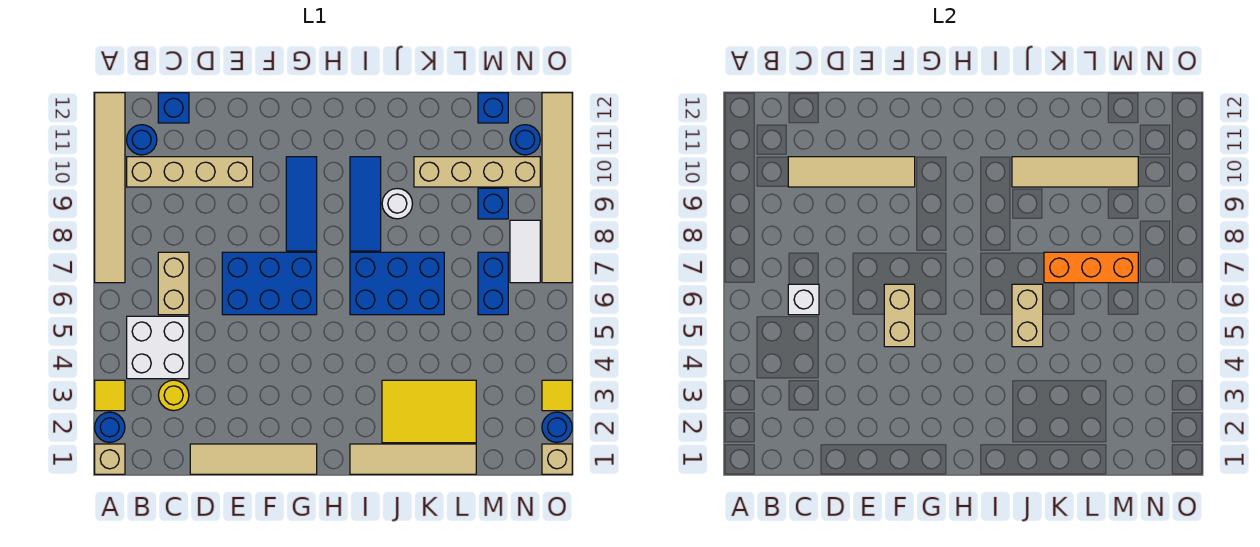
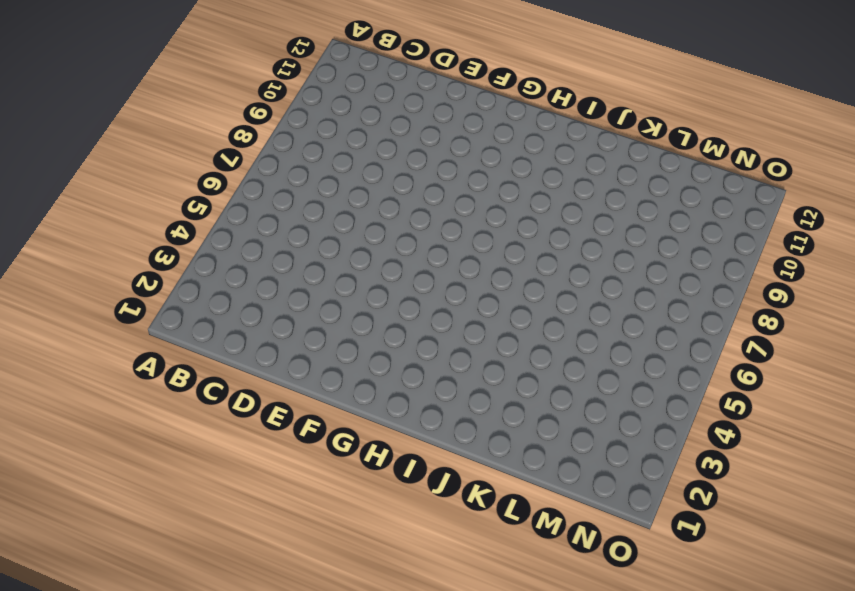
none -> tan 1x1 brick [95,444,125,474]
none -> blue 1x1 round brick [95,412,125,443]
none -> yellow 1x1 tile [95,380,125,411]
none -> tan 1x6 tile [95,93,125,283]

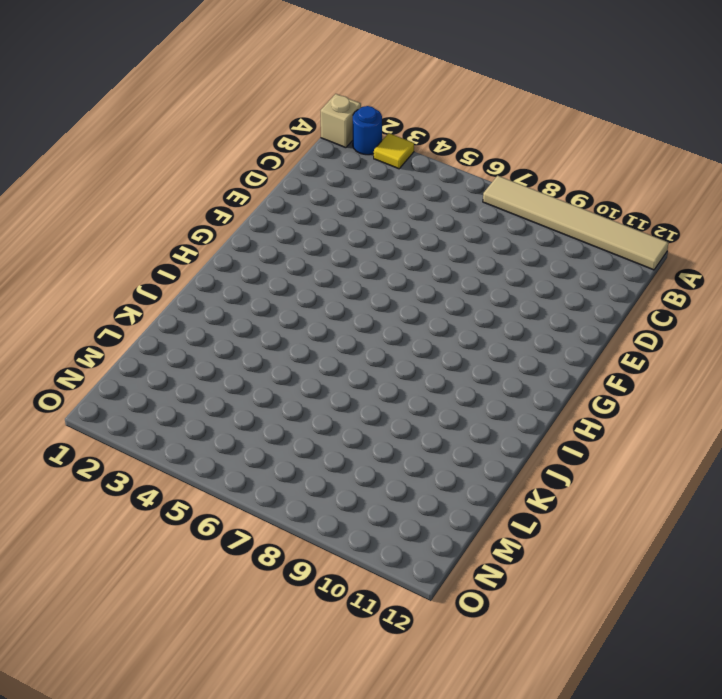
none -> white 2x2 brick [127,316,189,379]
none -> tan 1x4 brick [127,157,253,187]
none -> blue 1x1 round brick [127,125,157,155]
none -> yellow 1x1 round brick [158,380,189,411]

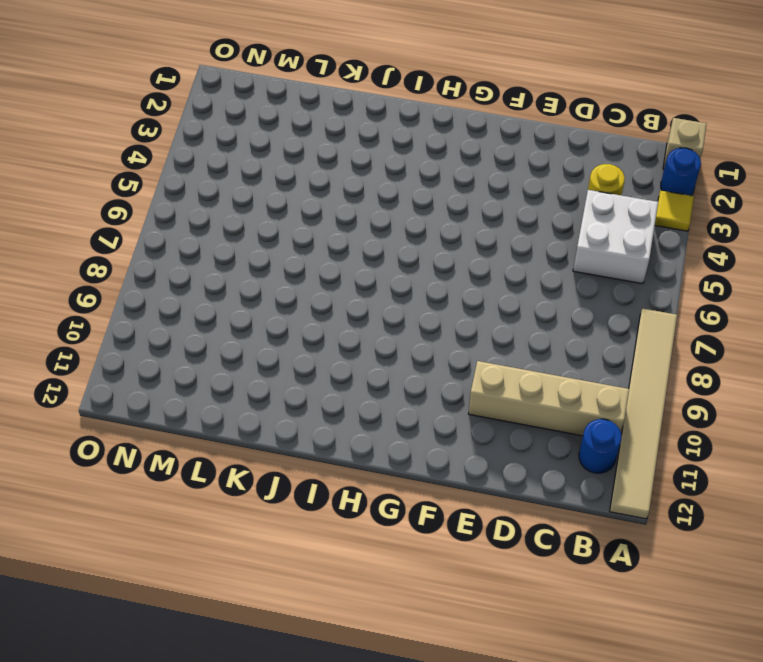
none -> tan 1x2 brick [158,252,189,315]
none -> blue 1x1 brick [158,93,189,123]
none -> tan 1x4 tile [190,444,317,474]
none -> blue 2x3 brick [222,252,317,315]

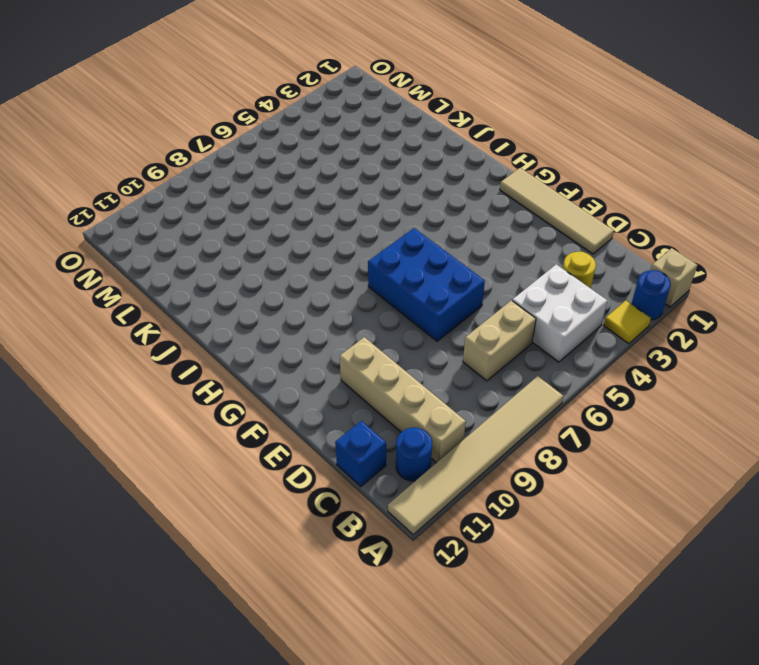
none -> blue 1x3 tile [286,157,317,251]
none -> tan 1x4 tile [350,444,476,474]
none -> blue 2x3 brick [350,252,444,315]
none -> blue 1x3 tile [350,157,381,251]

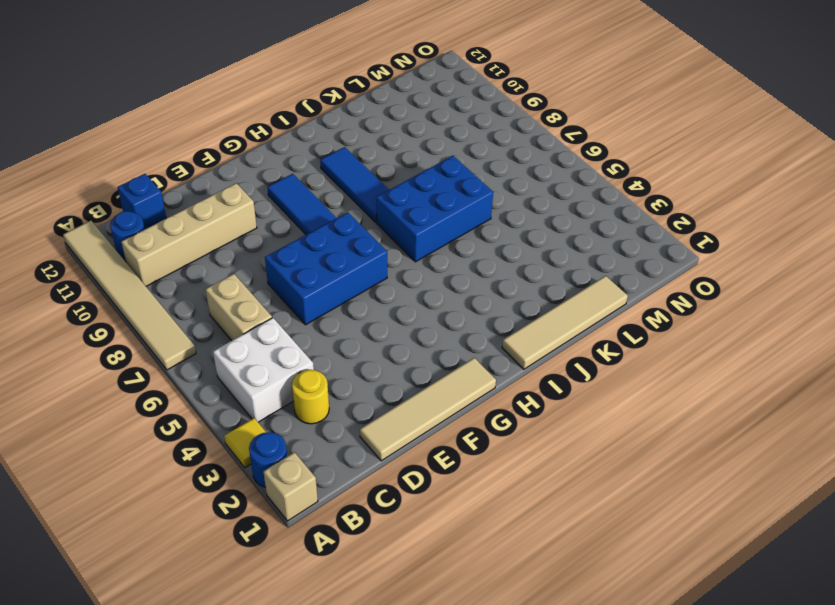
none -> yellow 2x3 tile [382,380,476,443]
none -> white 1x1 round brick [382,189,413,219]
none -> tan 1x4 brick [414,157,540,187]
none -> blue 1x2 brick [478,252,508,315]

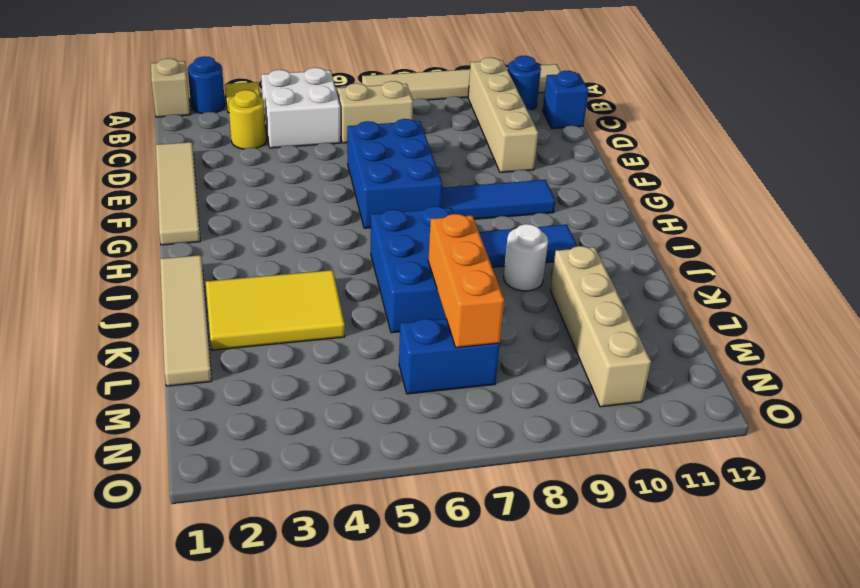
yellow 2x3 tile [206,270,345,350] -> yellow 2x3 tile turned to [382,380,476,443]
none -> blue 1x1 brick [478,188,508,219]
none -> blue 1x1 brick [478,93,508,123]
none -> white 1x2 tile [510,220,540,283]
none -> blue 1x1 round brick [510,125,540,155]

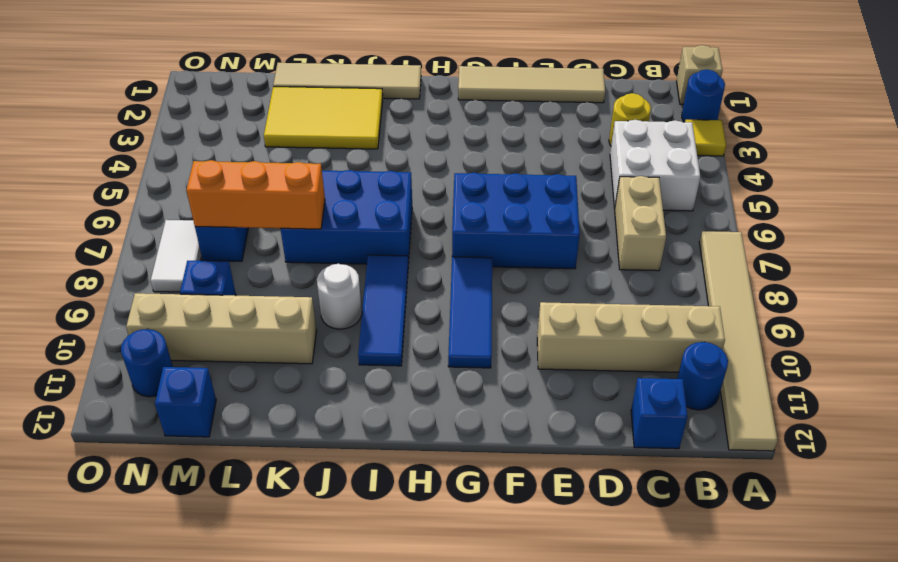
none -> tan 1x1 brick [542,444,572,474]
none -> blue 1x1 round brick [542,412,572,442]
none -> yellow 1x1 tile [542,380,572,411]
none -> tan 1x6 tile [542,93,572,283]

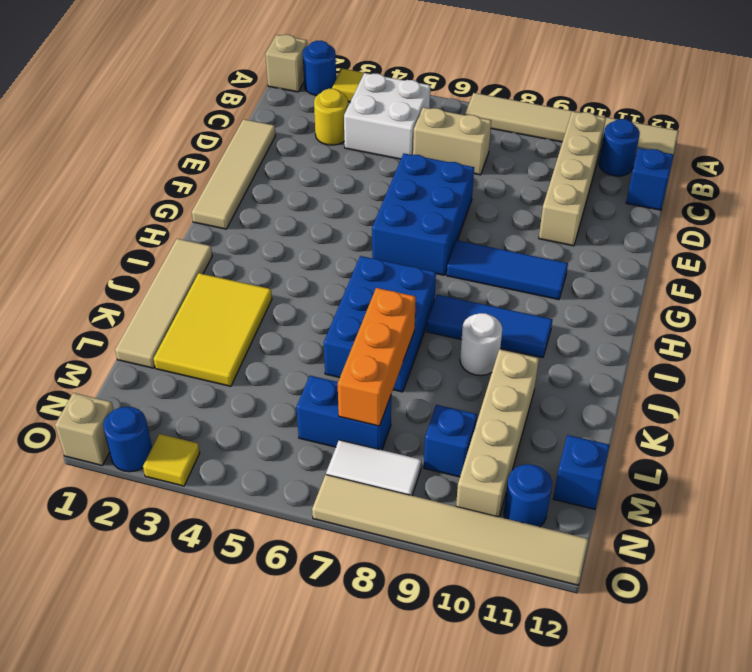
none -> white 1x1 brick [788,284,819,315]
none -> tan 1x4 tile [788,157,915,187]
none -> tan 1x2 brick [884,284,915,347]
none -> tan 1x2 brick [1012,284,1043,347]

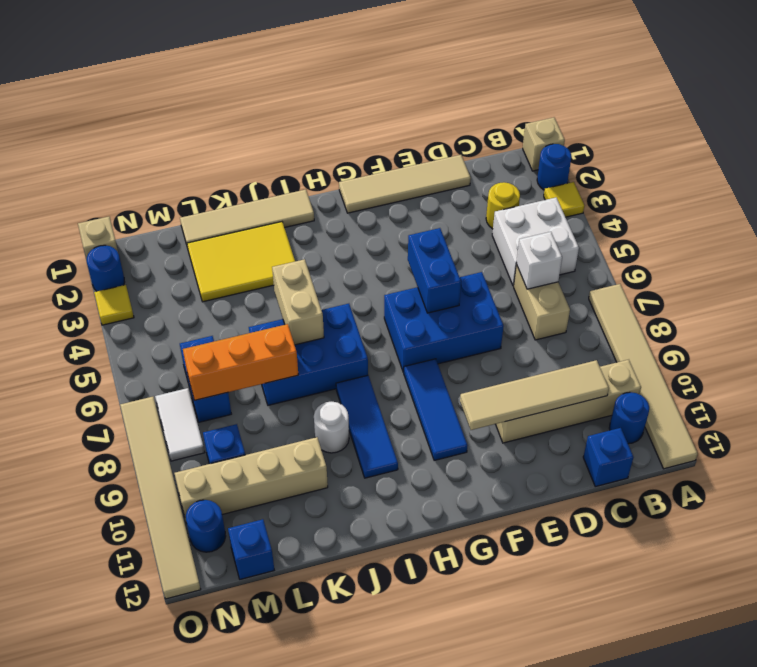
blue 1x2 brick [408,228,461,313] -> tan 1x2 brick [884,284,915,347]
none -> tan 1x4 tile [1012,157,1138,187]

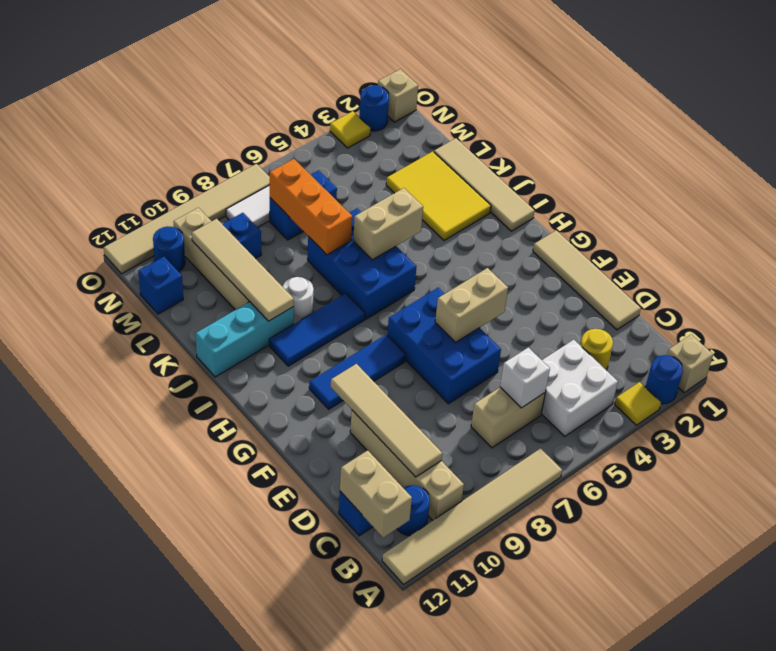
tan 1x2 brick [340,450,412,538] -> none
cyan 1x3 brick [196,302,294,377] -> none

